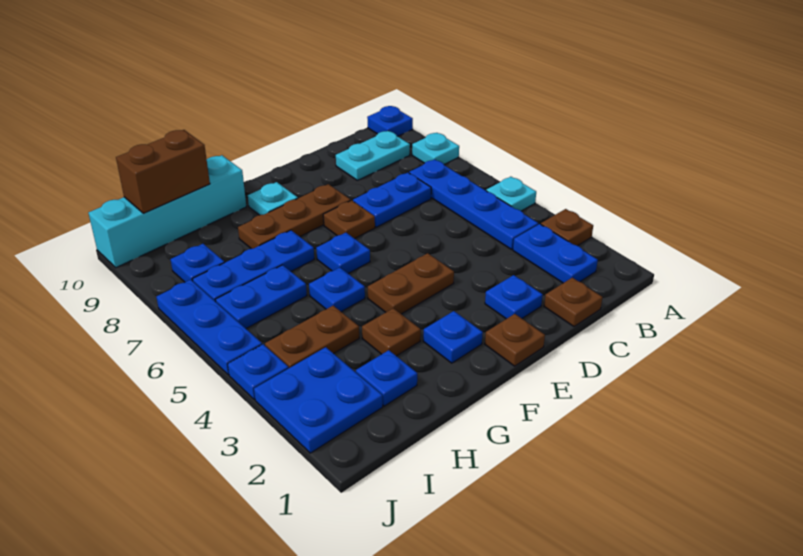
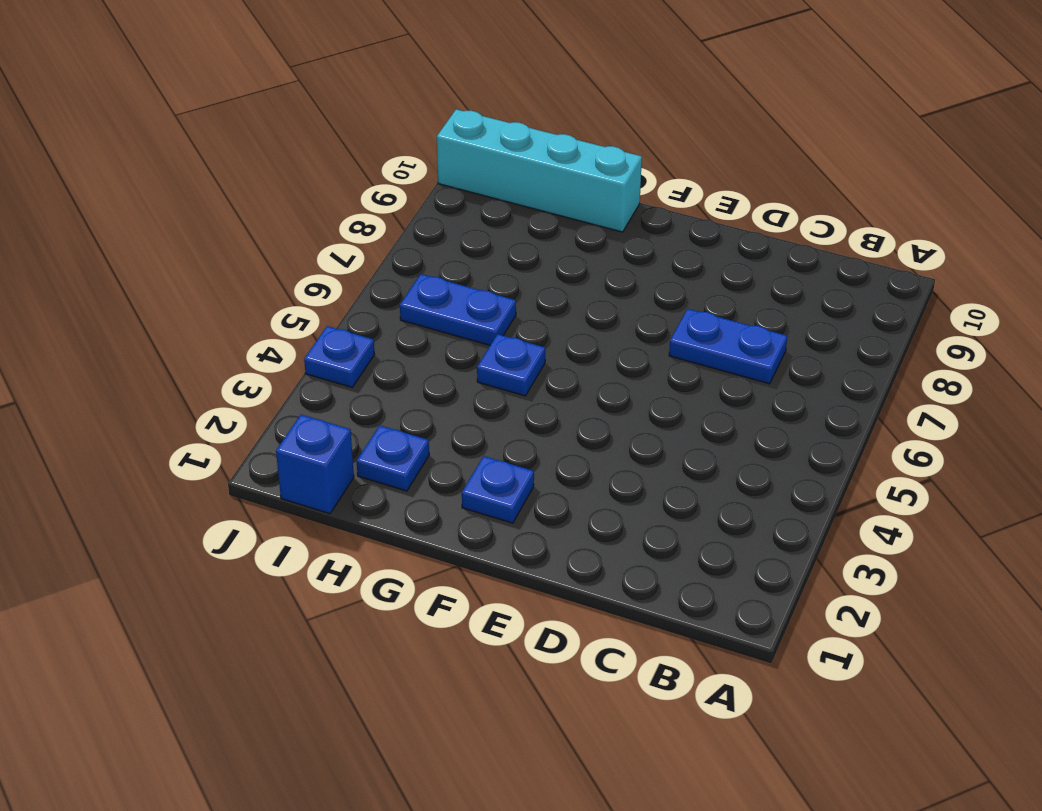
blue 1x1 brick [276,415,354,514] -> none
none -> brown 1x1 plate [541,209,593,246]
none -> cyan 1x1 plate [486,177,536,211]
none -> cyan 1x1 plate [412,133,459,164]

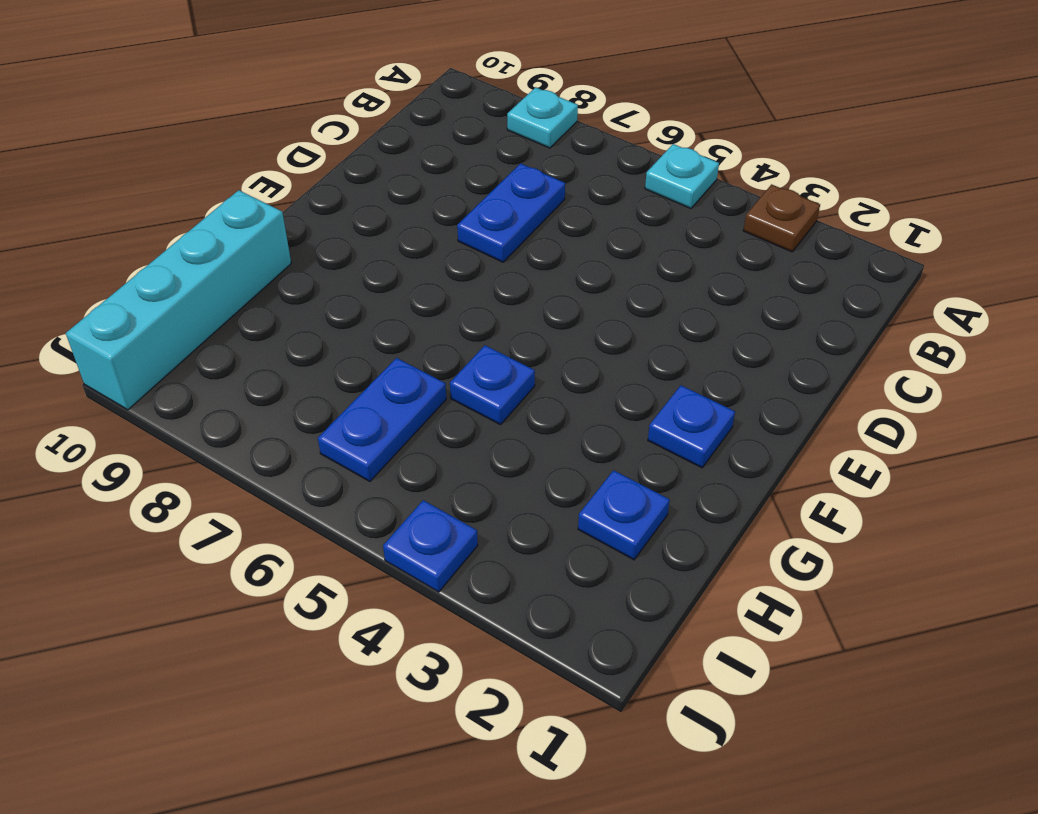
none -> blue 1x1 plate [367,106,413,136]
none -> blue 1x2 plate [513,224,598,283]
none -> blue 1x4 plate [409,159,538,249]

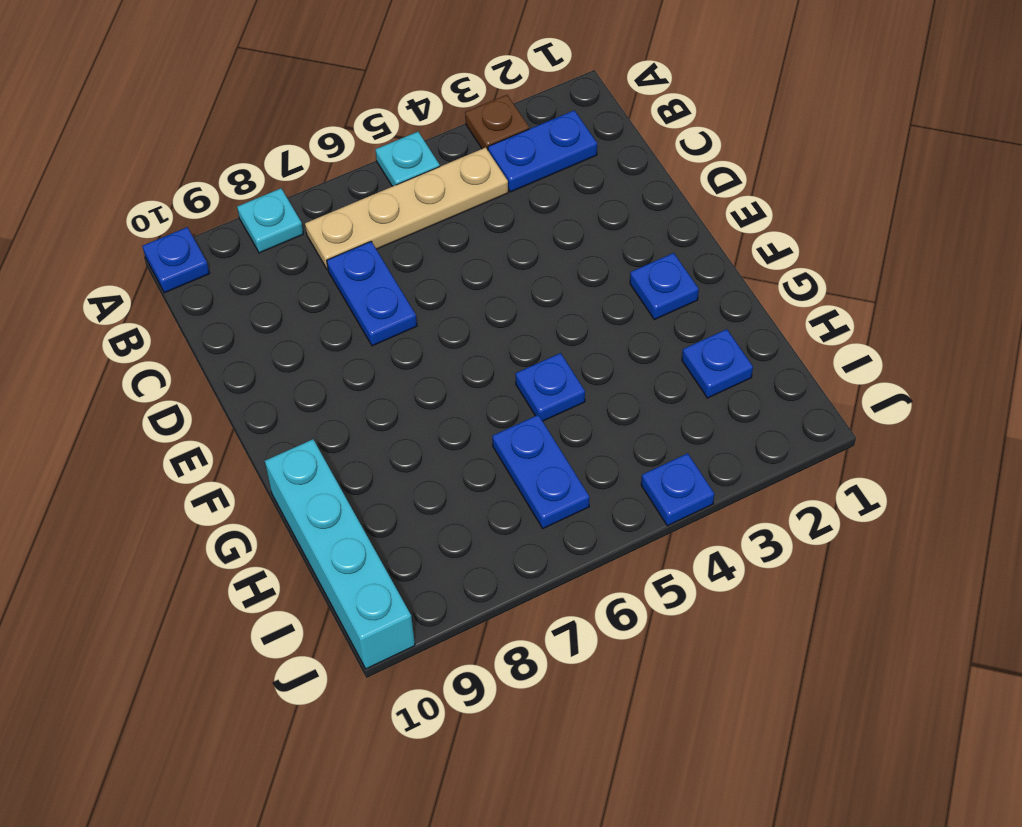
tan 1x4 plate [305,147,508,270] -> blue 1x4 plate [409,159,538,249]
none -> cyan 1x2 plate [336,131,410,180]
none -> brown 1x1 plate [544,278,603,327]
none -> blue 1x1 plate [485,275,543,319]

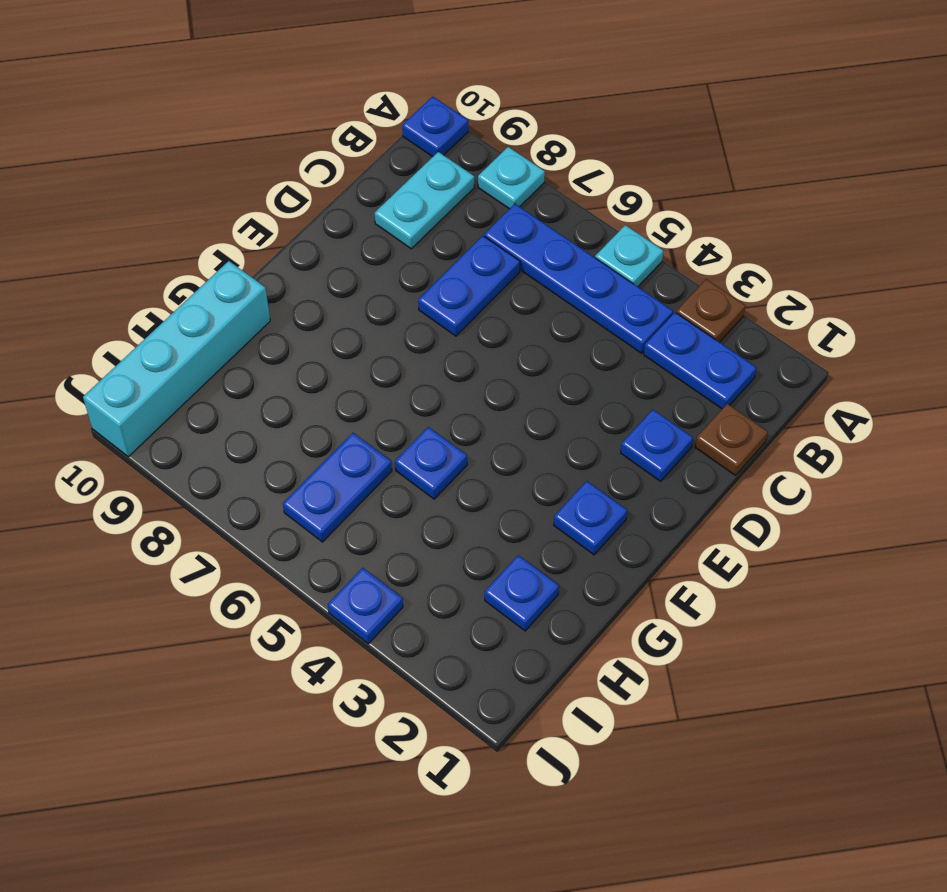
none -> brown 1x1 plate [485,314,545,366]
none -> brown 1x2 plate [368,253,454,314]
none -> brown 1x1 plate [323,200,375,239]

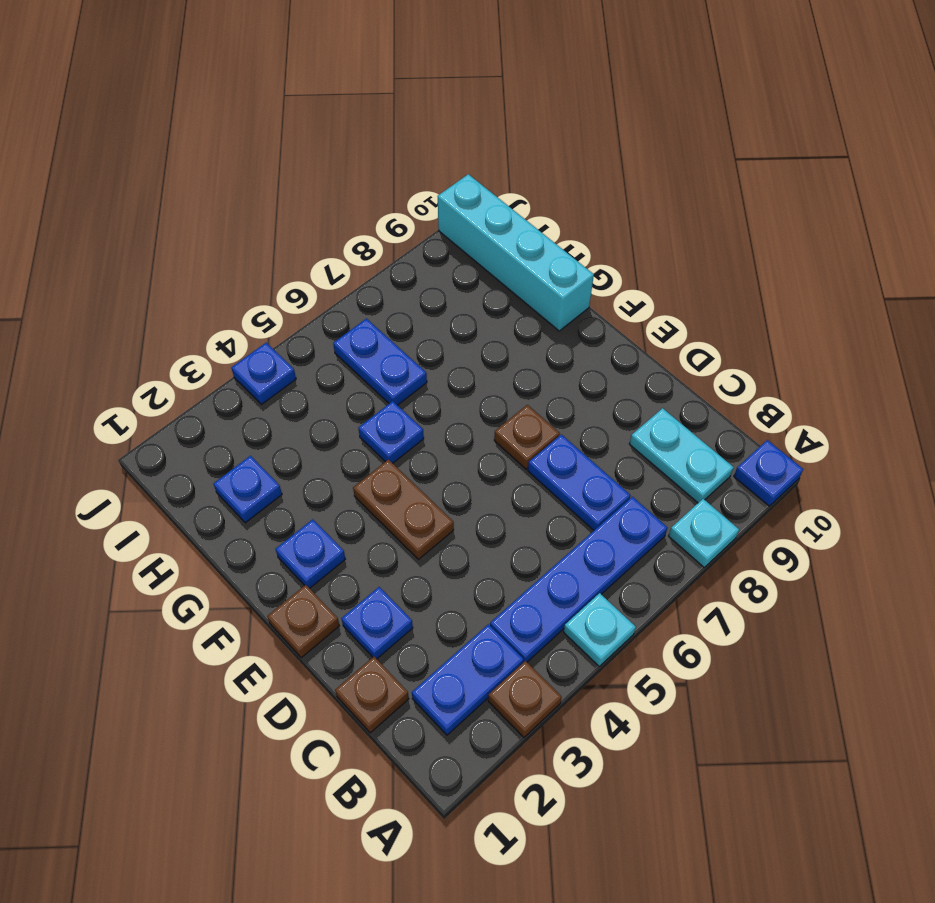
none -> brown 1x3 plate [238,184,351,249]
none -> blue 1x1 plate [316,233,370,274]
none -> cyan 1x1 plate [248,182,298,215]

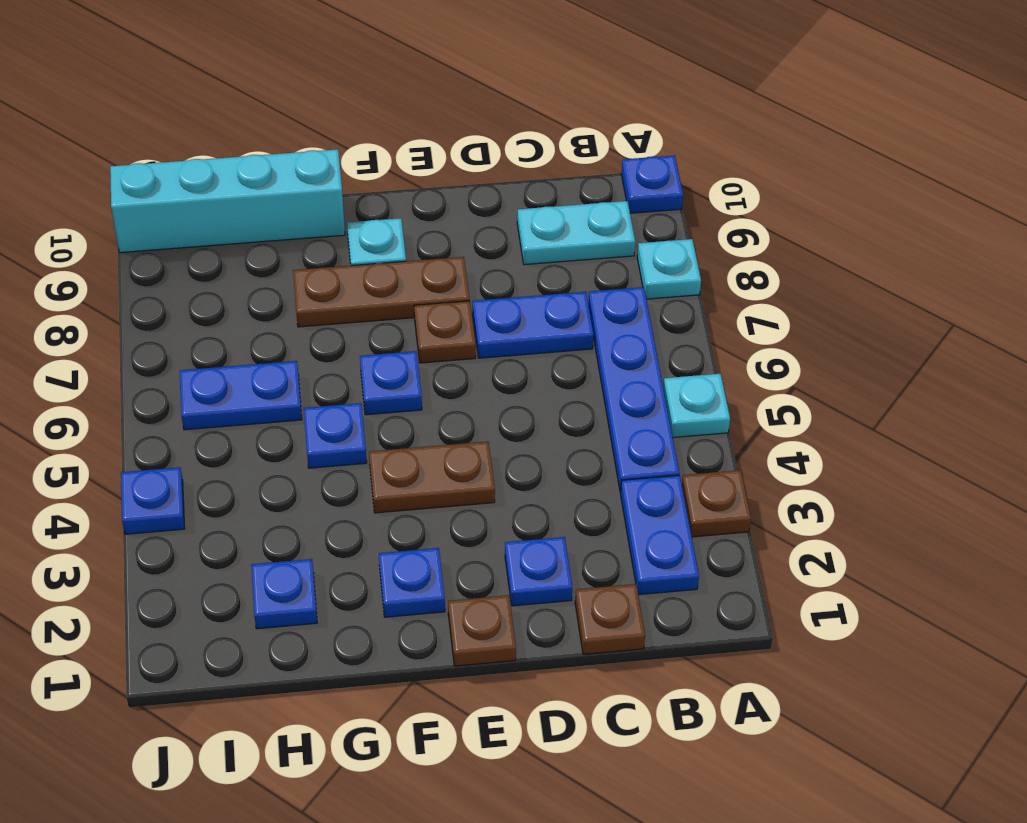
none -> brown 1x1 plate [362,308,421,356]
none -> blue 1x3 plate [193,230,314,302]
none -> brown 1x2 plate [265,306,359,368]

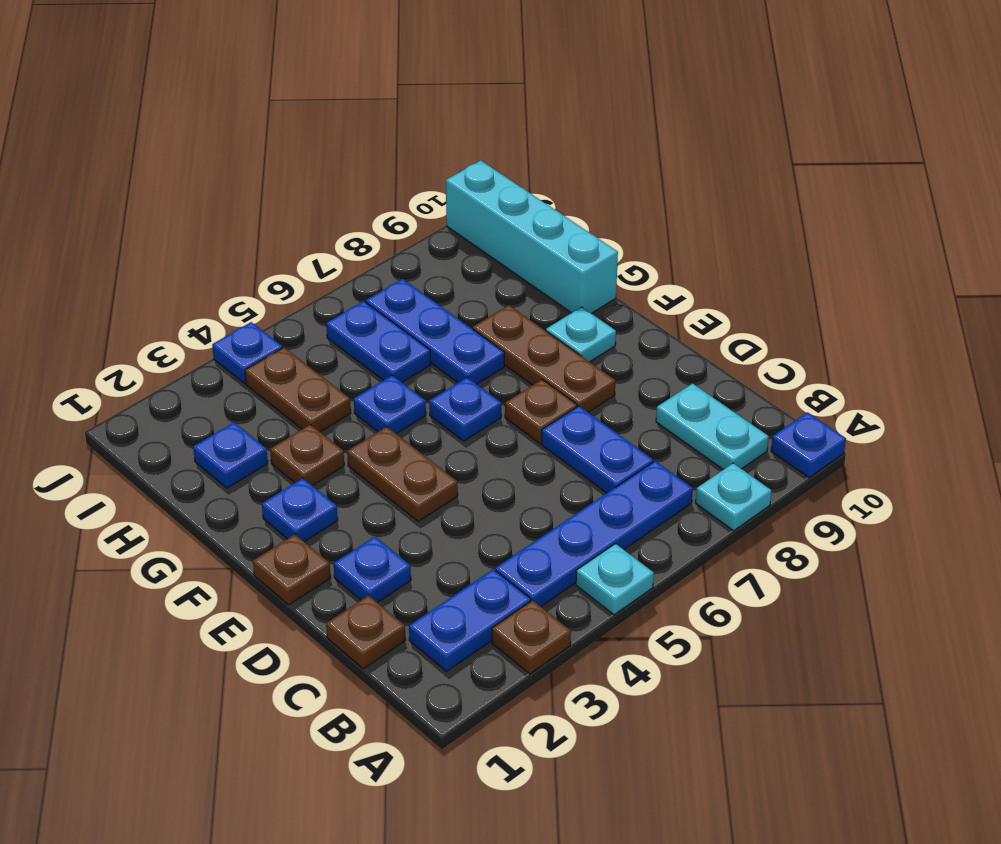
none -> blue 2x2 plate [254,347,383,453]
none -> blue 1x1 plate [170,244,225,282]
none -> blue 1x3 plate [156,280,262,375]

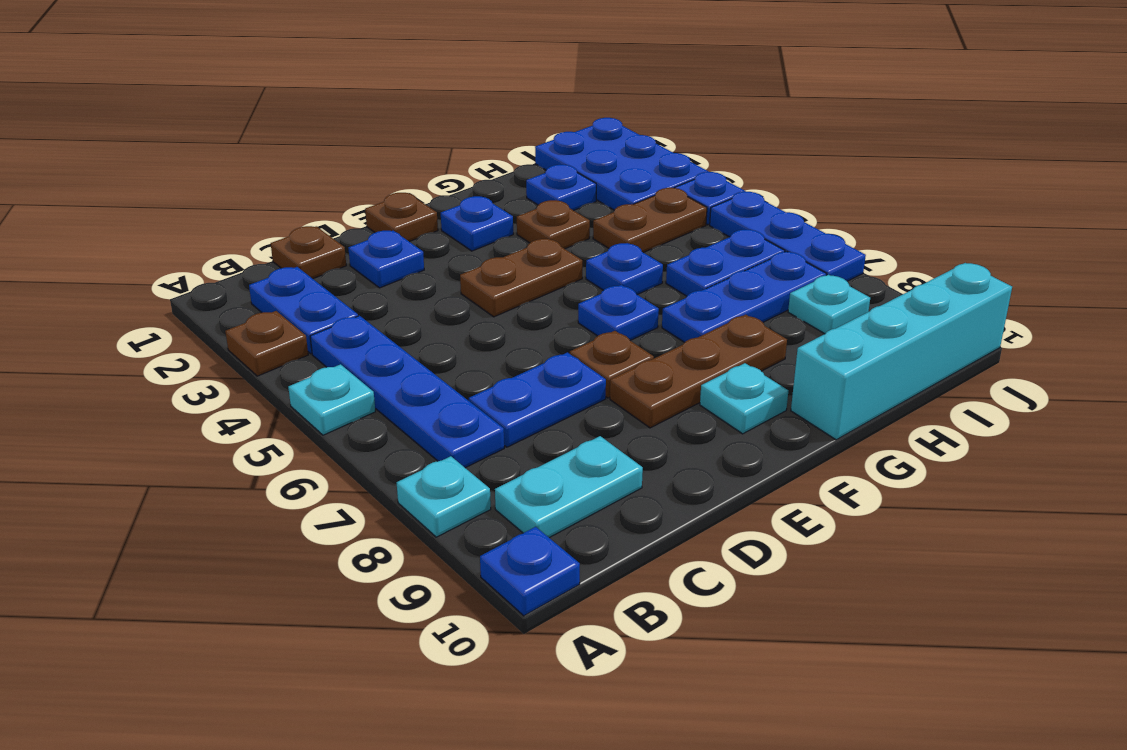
blue 2x3 plate [535,118,709,210] -> blue 2x2 plate [254,347,383,453]
cyan 1x1 plate [788,275,870,334] -> blue 1x1 plate [170,244,225,282]
none -> brown 1x2 brick [116,130,210,213]

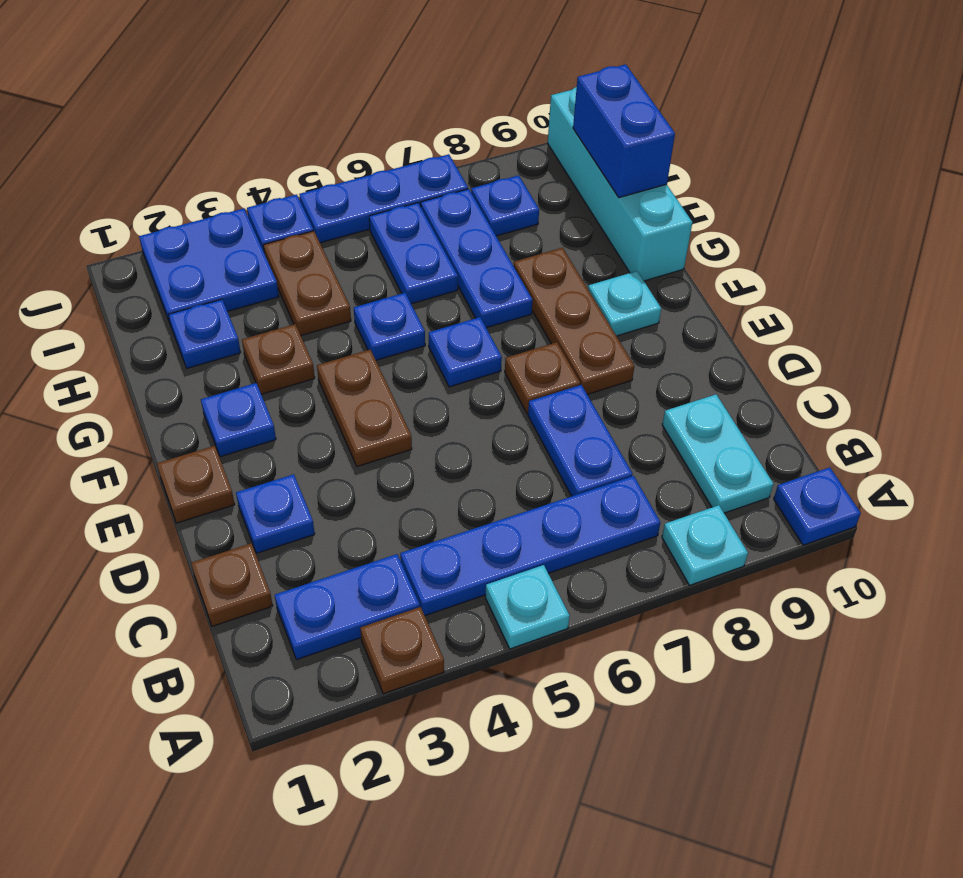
blue 1x2 brick [573,64,675,198] -> brown 1x2 brick [116,130,210,213]

